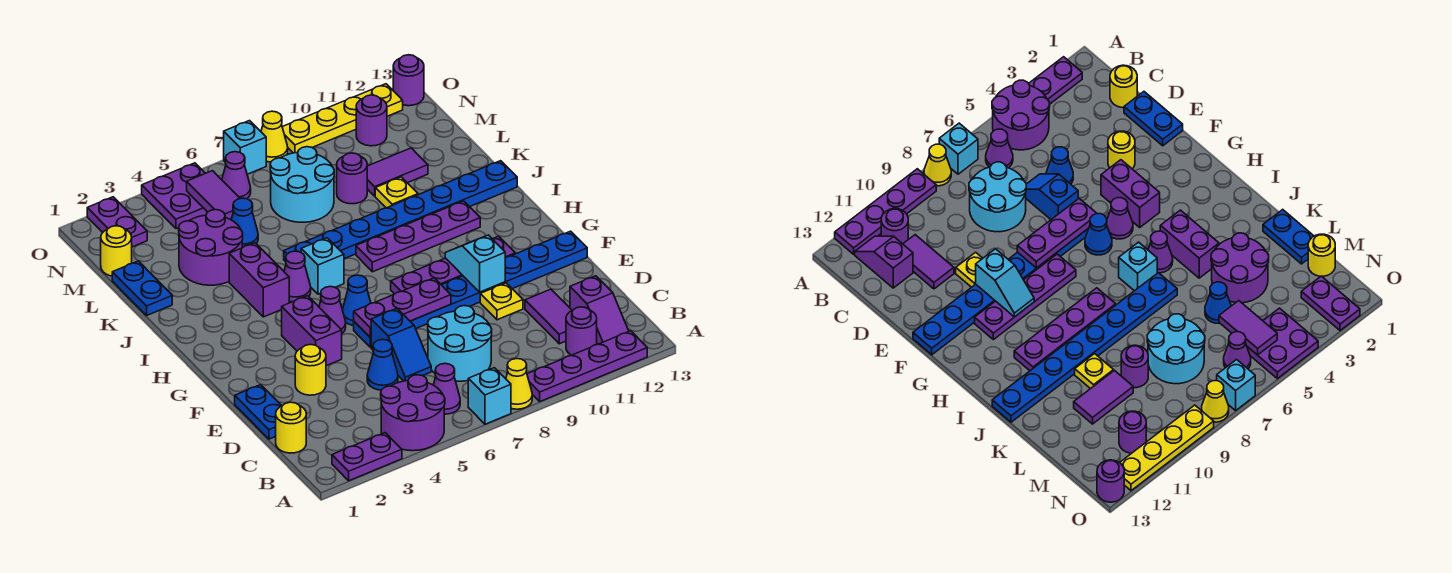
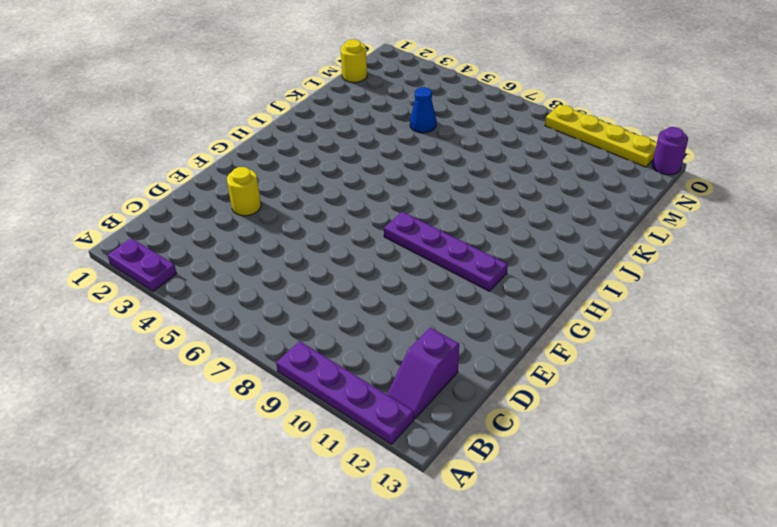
none -> purple 2x2 round brick [381,375,445,451]
none -> cyan 1x1 brick [468,368,511,424]
none -> yellow 1x1 cone [506,359,532,409]
none -> purple 1x1 cone [433,363,460,414]

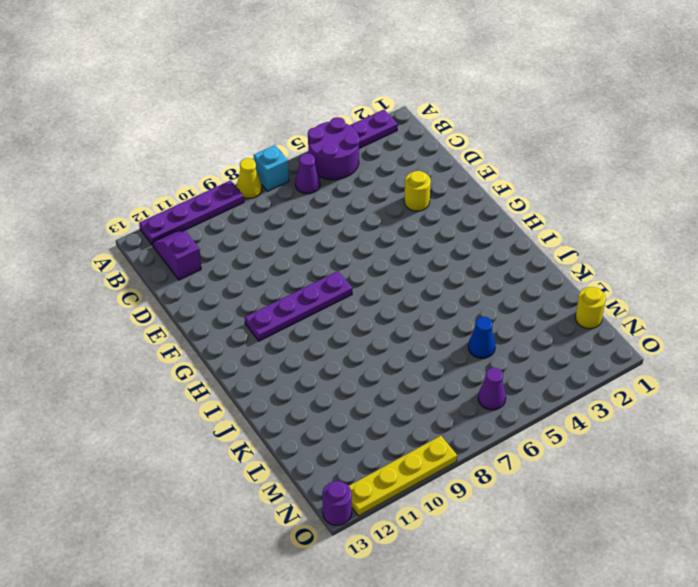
none -> purple 1x1 round brick [566,307,597,355]
none -> yellow 1x1 round brick [276,402,306,453]
none -> cyan 2x2 round brick [428,306,492,381]
none -> purple 1x2 tile [525,289,572,344]

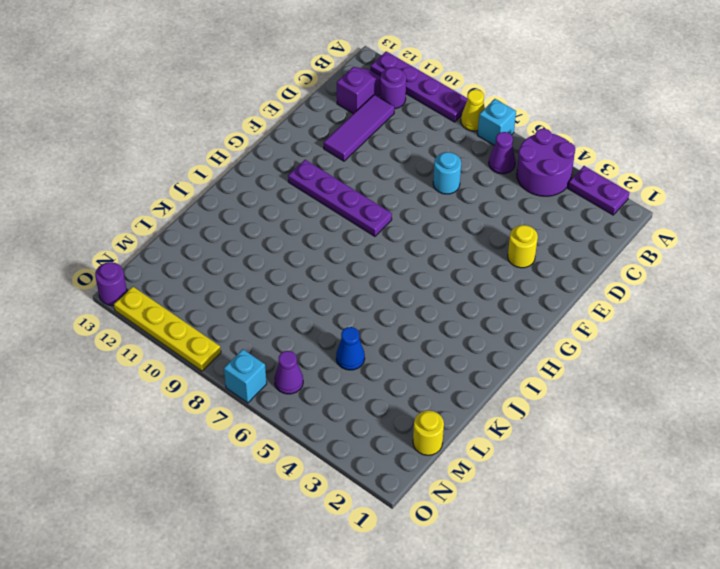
purple 1x3 tile [324,95,394,161] -> purple 1x2 tile [525,289,572,344]
cyan 1x1 round brick [433,152,461,194] -> cyan 2x2 round brick [428,306,492,381]
none -> yellow 1x1 round brick [276,402,306,453]
none -> blue 1x2 plate [235,385,281,439]
none -> blue 1x1 cone [367,339,398,390]
none -> blue 1x2 slope [371,309,431,381]

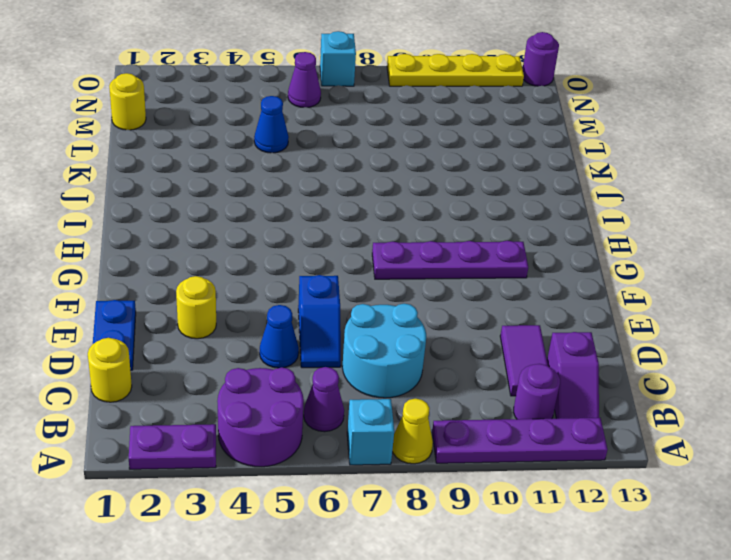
none -> yellow 1x1 plate [480,283,523,320]
none -> purple 1x2 brick [282,296,342,366]
none -> blue 1x8 plate [354,231,587,347]
none -> purple 1x1 cone [319,287,346,333]

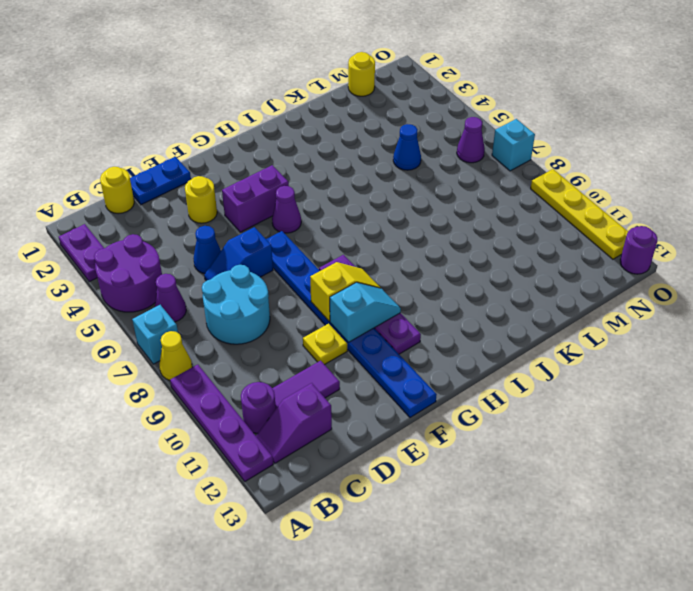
yellow 1x2 slope [310,262,381,321] -> none
none -> blue 1x1 cone [342,275,371,326]
none -> purple 1x2 brick [229,243,289,317]
none -> purple 1x1 cone [284,251,311,302]
none -> cyan 1x1 brick [301,238,344,294]

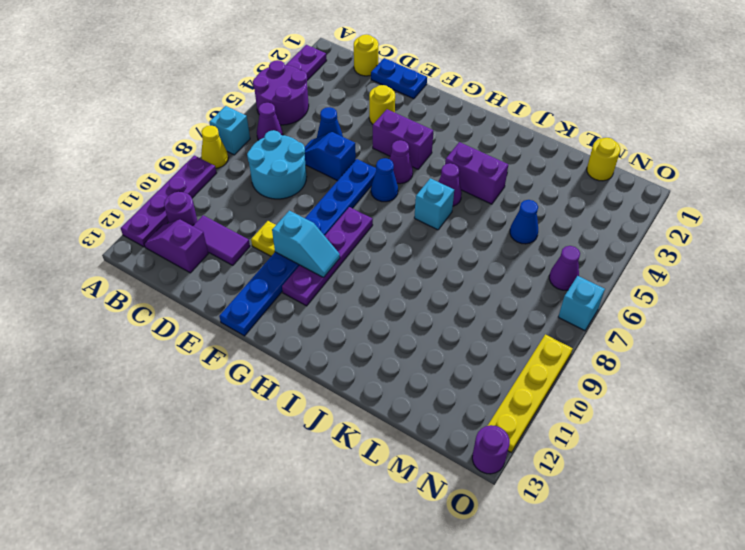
none -> purple 1x4 plate [356,201,480,272]
none -> blue 1x8 plate [284,161,517,262]
none -> blue 1x2 plate [112,261,172,315]
none -> purple 2x2 round brick [179,210,243,285]

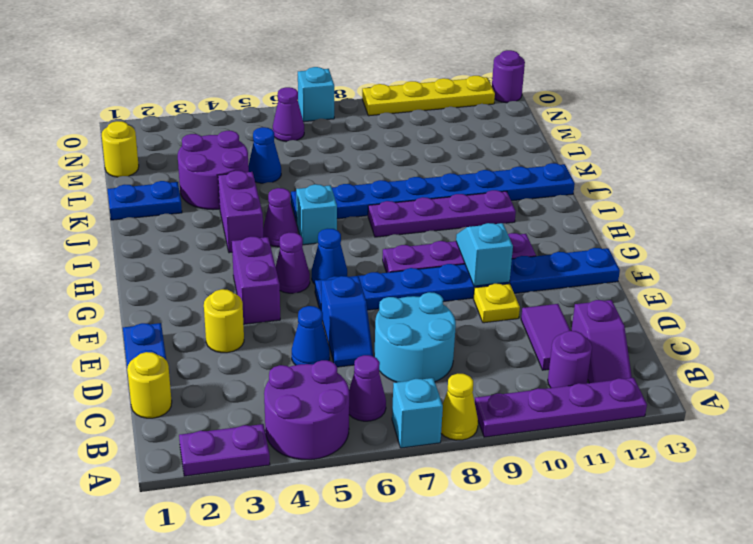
blue 1x2 plate [108,181,182,220] -> blue 1x2 plate turned to [112,261,172,315]
none -> yellow 1x1 plate [375,177,418,208]
none -> cyan 2x2 round brick [270,147,334,222]
none -> purple 1x1 round brick [337,153,367,204]
none -> purple 1x2 tile [367,148,428,196]

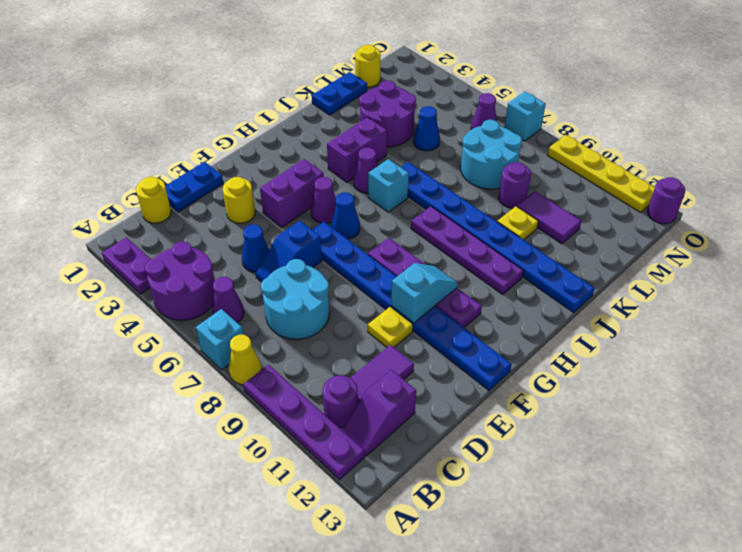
none -> purple 1x2 plate [87,197,147,247]
none -> purple 2x2 plate [142,163,208,229]
none -> purple 1x1 round brick [356,95,387,146]
none -> yellow 1x1 cone [261,111,288,162]

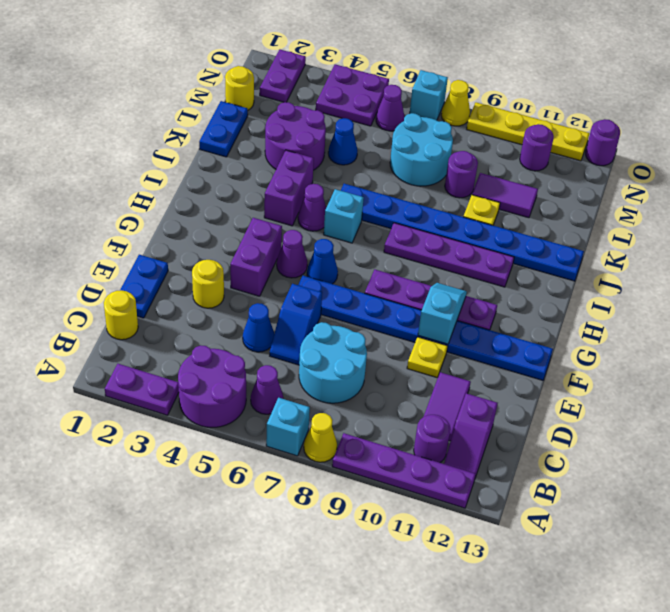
none -> purple 1x3 plate [354,278,451,338]
none -> purple 1x2 tile [187,171,240,220]

